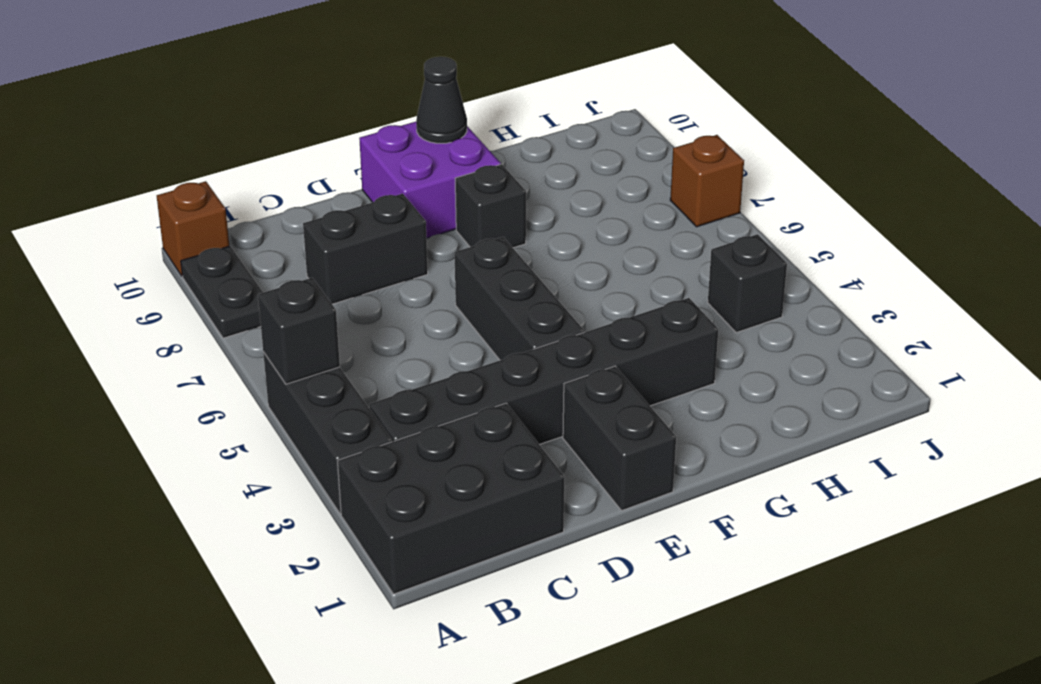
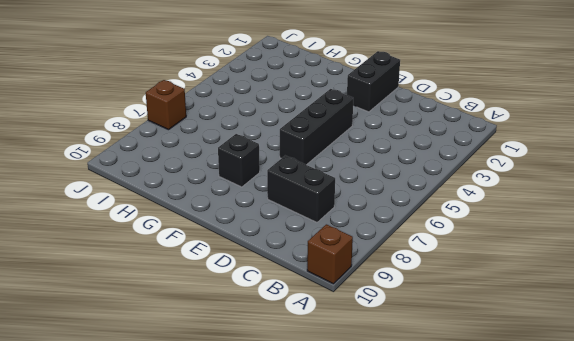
none -> black 2x3 brick [338,403,564,594]
none -> black 1x3 brick [263,352,392,514]
none -> black 1x2 plate [181,246,263,338]

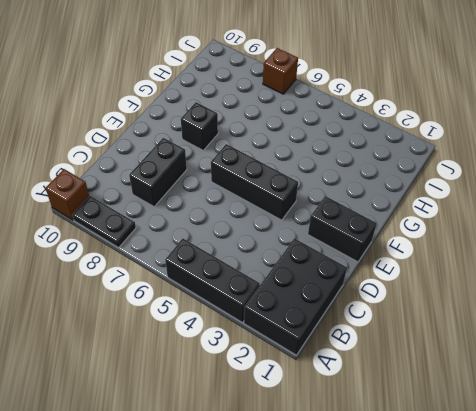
none -> black 1x6 brick [369,298,718,445]
none -> purple 2x2 brick [359,122,501,238]
none -> black 1x1 brick [708,234,787,333]

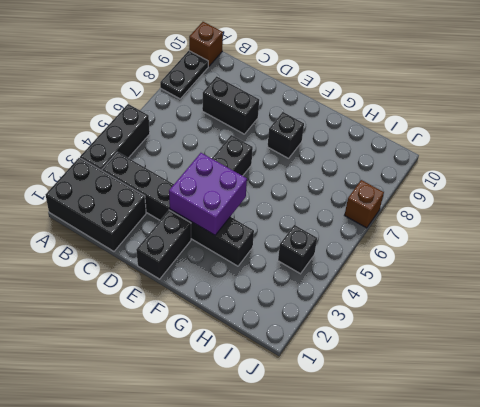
purple 2x2 brick [169,153,247,235] -> purple 2x2 brick moved to [359,122,501,238]
none -> black 1x1 brick [258,278,340,384]
none -> black 1x1 cone [416,57,467,143]

